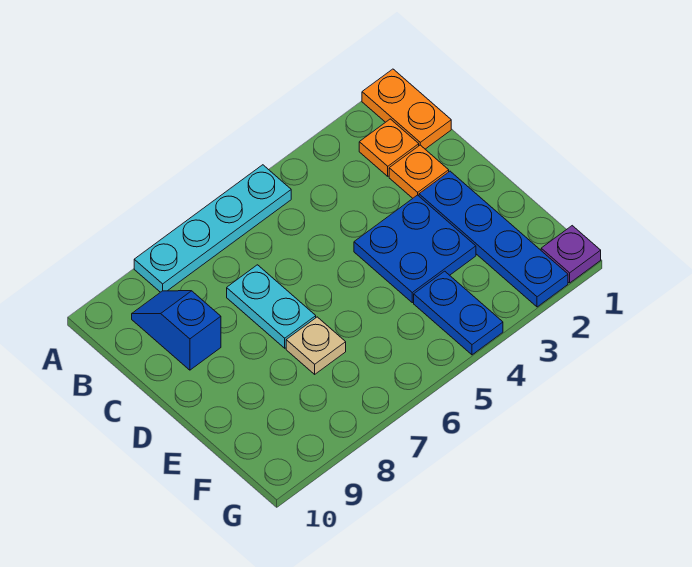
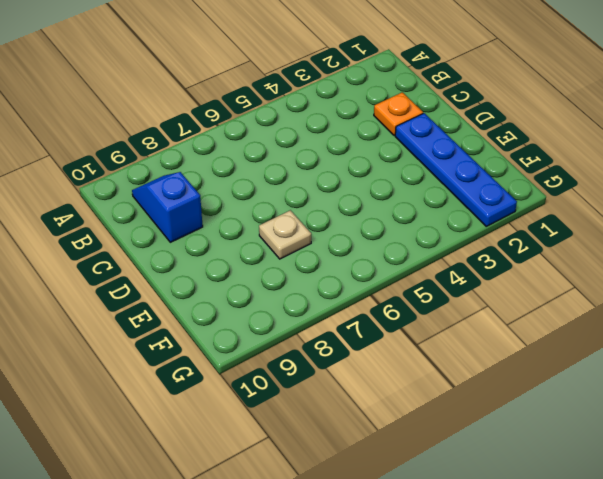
none -> orange 1x2 plate [362,69,451,149]
none -> cyan 1x4 plate [134,165,291,292]

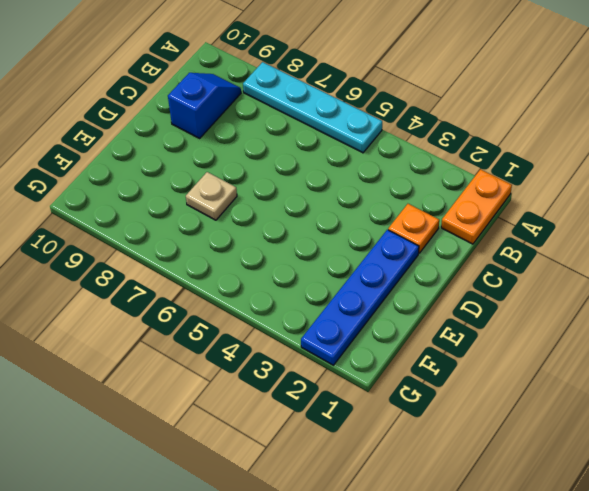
none -> orange 1x1 plate [359,119,419,176]
none -> cyan 1x2 plate [227,265,316,348]

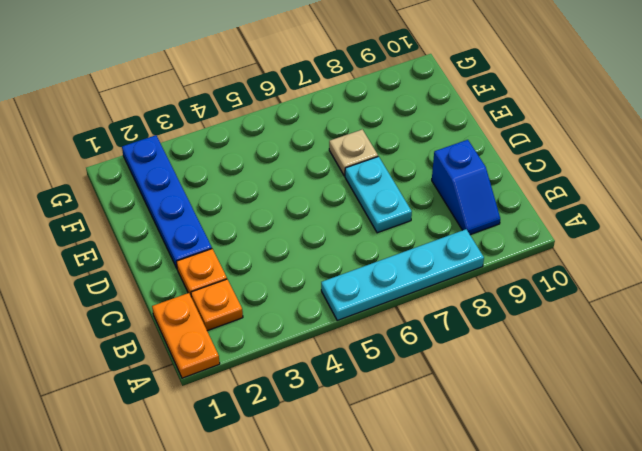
none -> blue 2x2 plate [354,195,476,303]
none -> blue 1x2 plate [414,271,503,355]

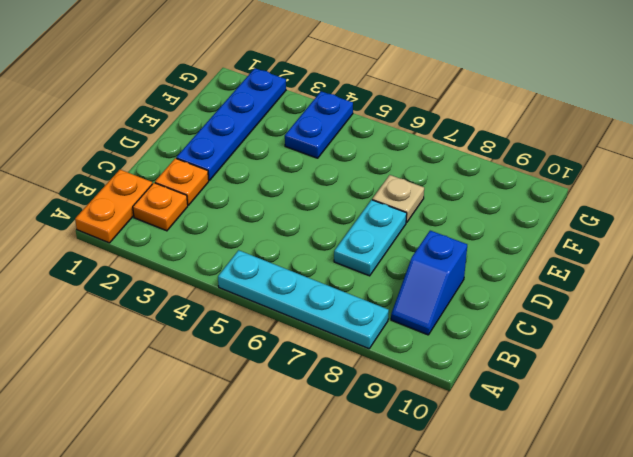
none -> blue 2x2 plate [354,195,476,303]
none -> purple 1x1 plate [541,226,601,283]

